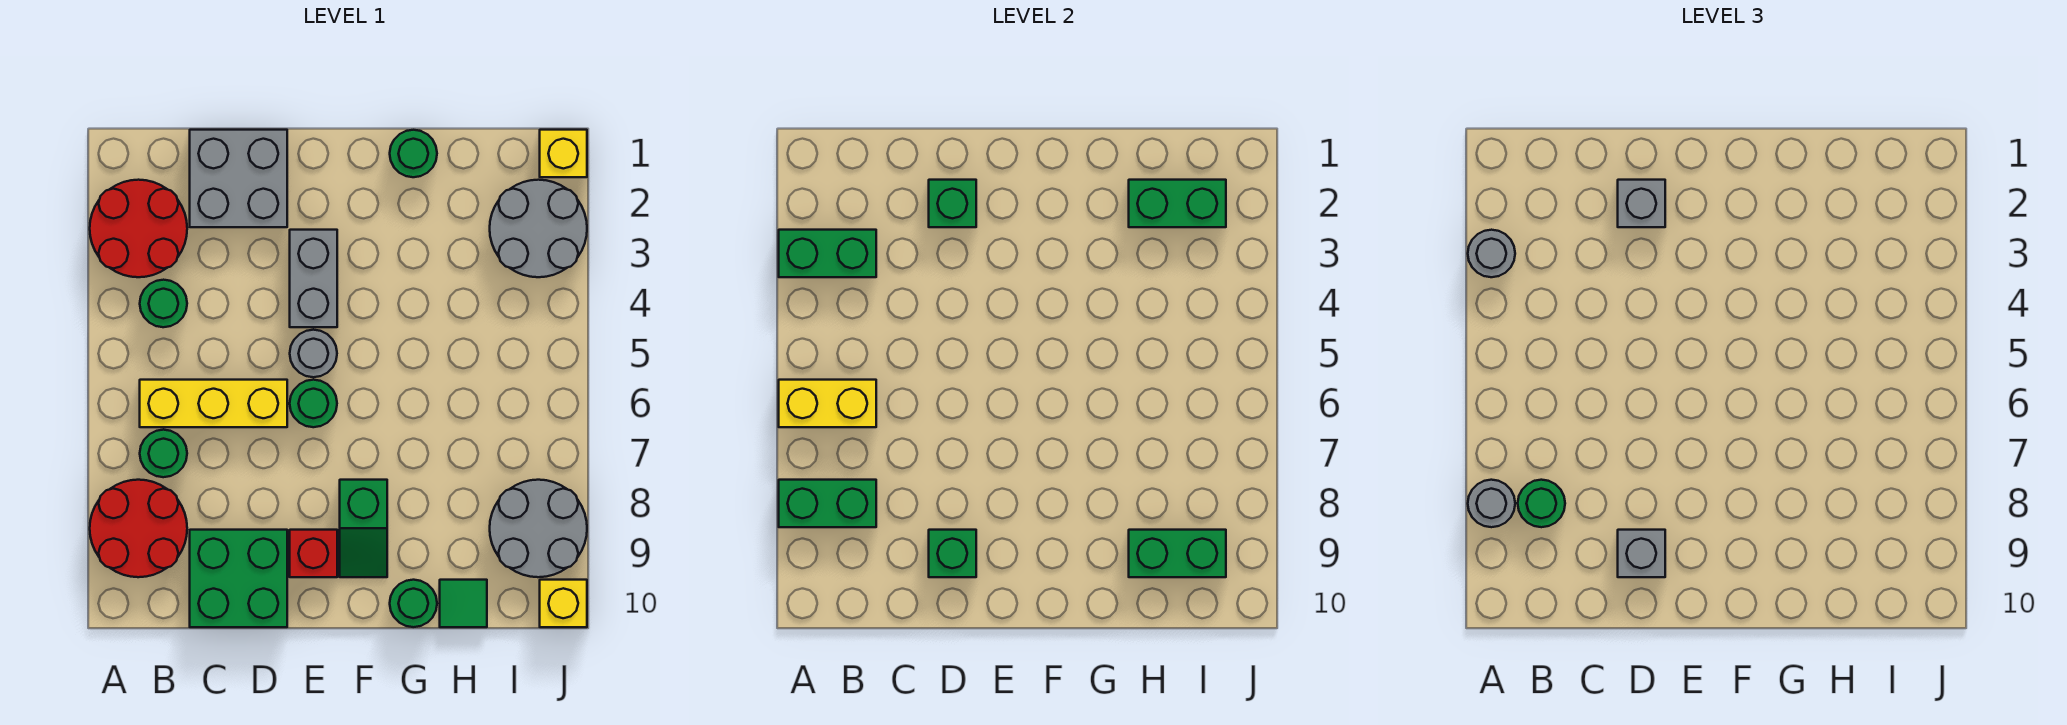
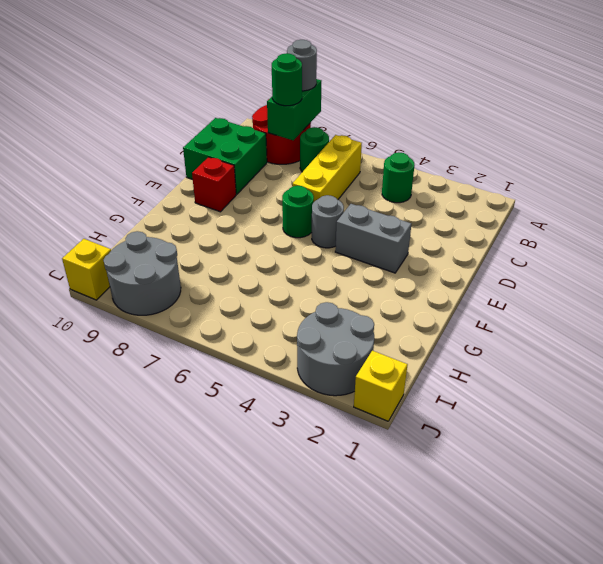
none -> red 2x2 round brick [90,180,187,277]
none -> grey 2x2 brick [190,130,287,227]
none -> green 1x2 slope [340,480,387,577]
none -> green 1x1 round brick [390,130,437,177]

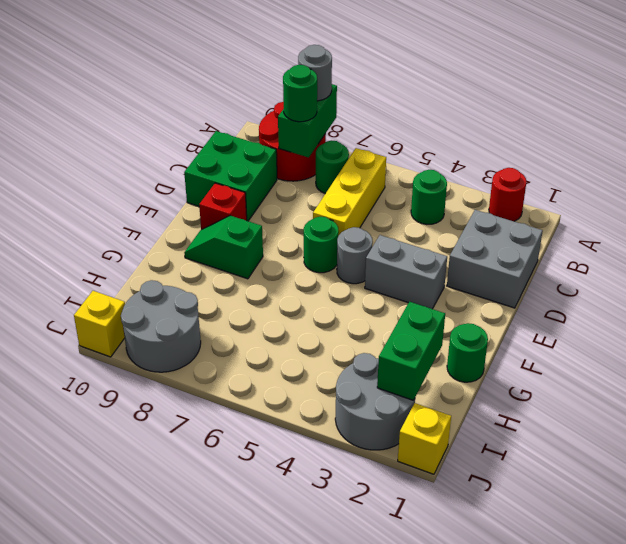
red 1x1 round brick [489,168,527,221] -> red 2x2 round brick [90,180,187,277]
none -> green 1x1 round brick [390,580,437,627]
none -> green 1x1 tile [440,580,487,627]
none -> green 1x2 brick [779,230,876,277]
none -> yellow 1x2 brick [779,380,876,427]

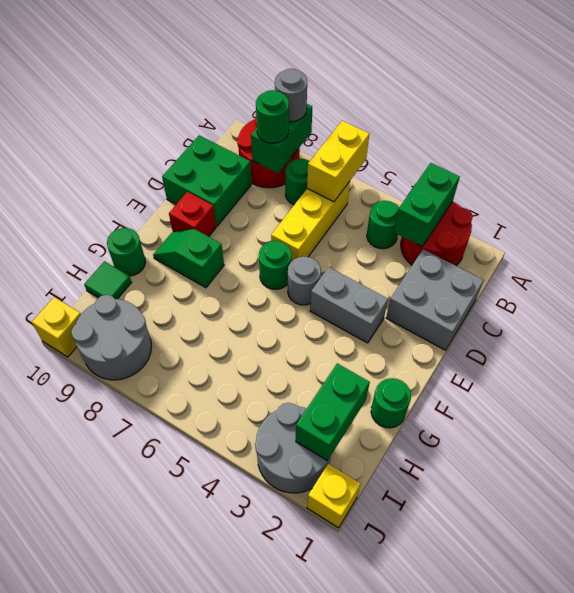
none -> green 1x1 brick [929,180,976,227]
none -> green 1x1 brick [929,530,976,577]
none -> green 1x2 brick [1129,530,1226,577]
none -> grey 1x1 round brick [1468,230,1515,277]

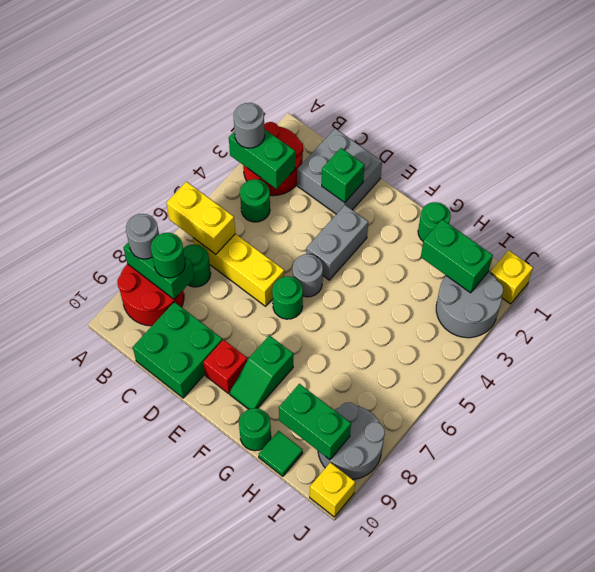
none -> green 1x1 brick [929,530,976,577]
none -> grey 1x1 brick [1618,180,1665,227]
none -> grey 1x1 brick [1618,530,1665,577]

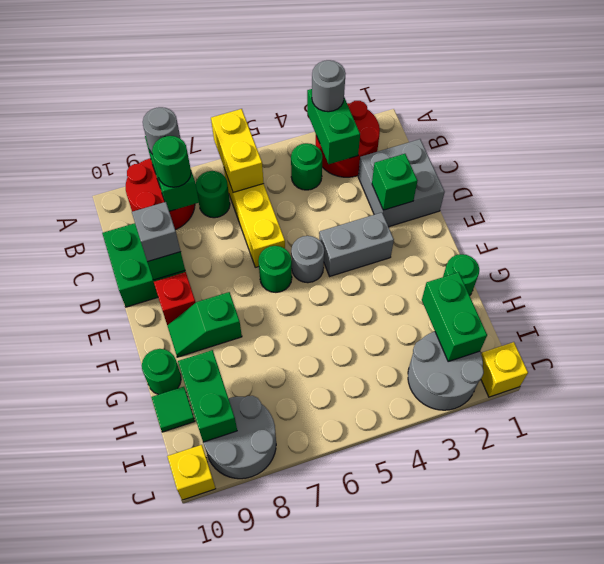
none -> grey 1x1 brick [1618,180,1665,227]

